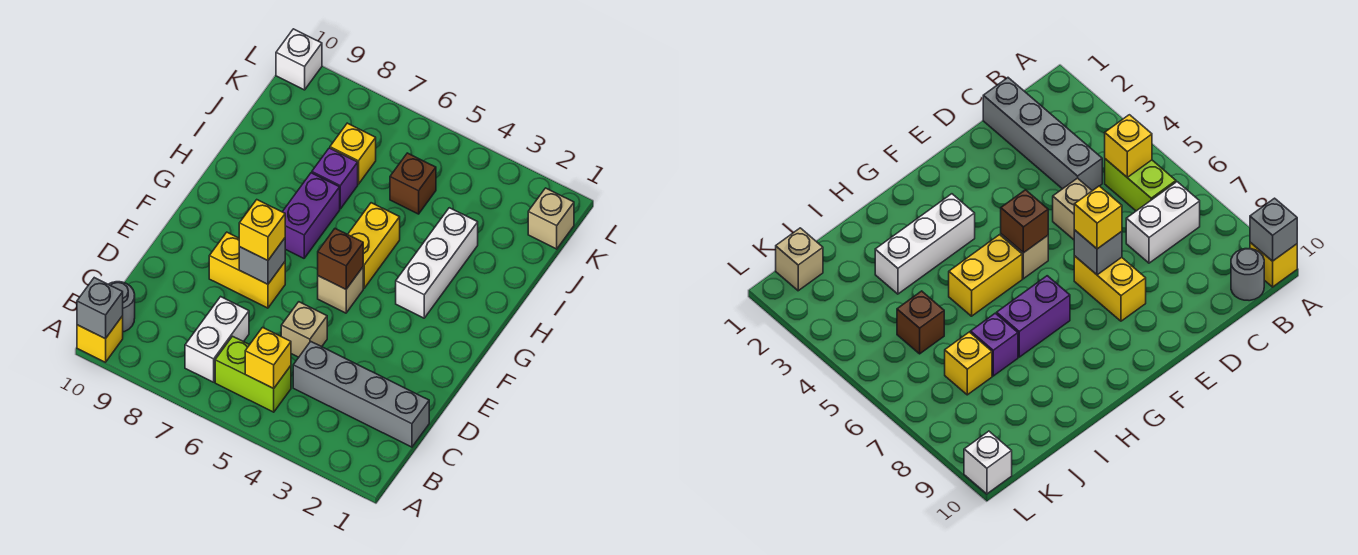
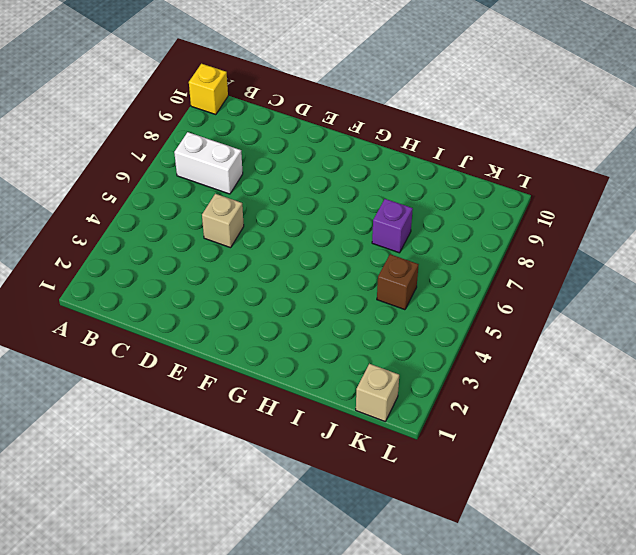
none -> lime 1x2 brick [215,336,291,412]
none -> grey 1x1 round brick [109,282,135,332]
none -> grey 1x4 brick [293,341,429,447]

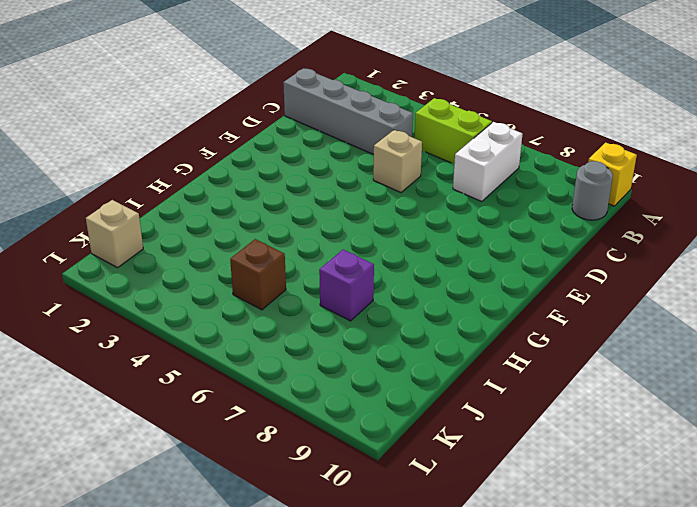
none -> yellow 1x2 brick [209,232,285,308]
none -> tan 1x1 brick [318,267,363,313]
none -> white 1x3 brick [396,208,478,318]

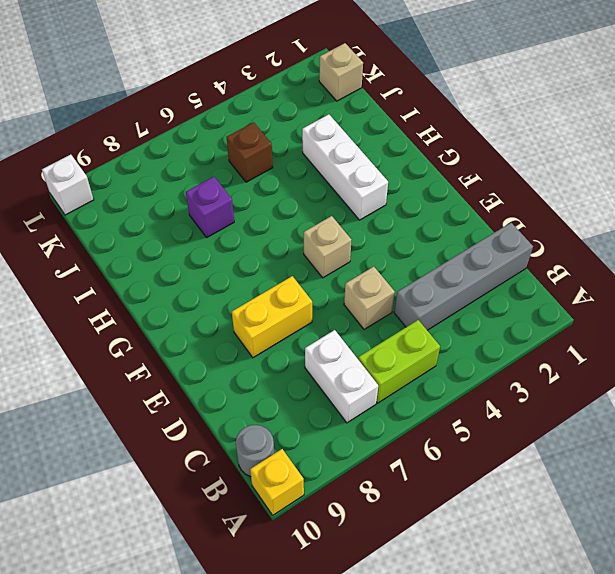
none -> yellow 1x2 brick [348,203,400,288]
none -> purple 1x2 brick [283,173,340,258]
none -> yellow 1x1 brick [330,123,376,184]

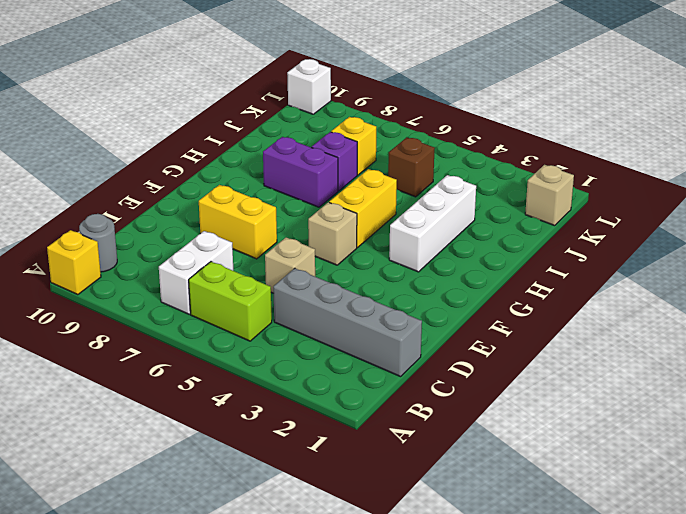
purple 1x2 brick [263,137,338,207] -> purple 1x2 brick turned to [283,173,340,258]
none -> grey 1x1 brick [77,278,123,339]
none -> yellow 1x1 brick [245,327,291,388]
none -> grey 1x1 brick [239,238,285,284]

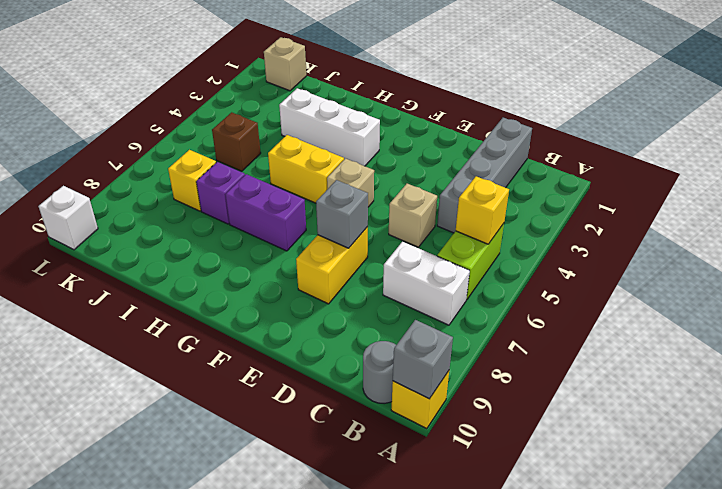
none -> brown 1x1 brick [318,229,363,289]
none -> yellow 1x1 brick [239,200,285,261]

